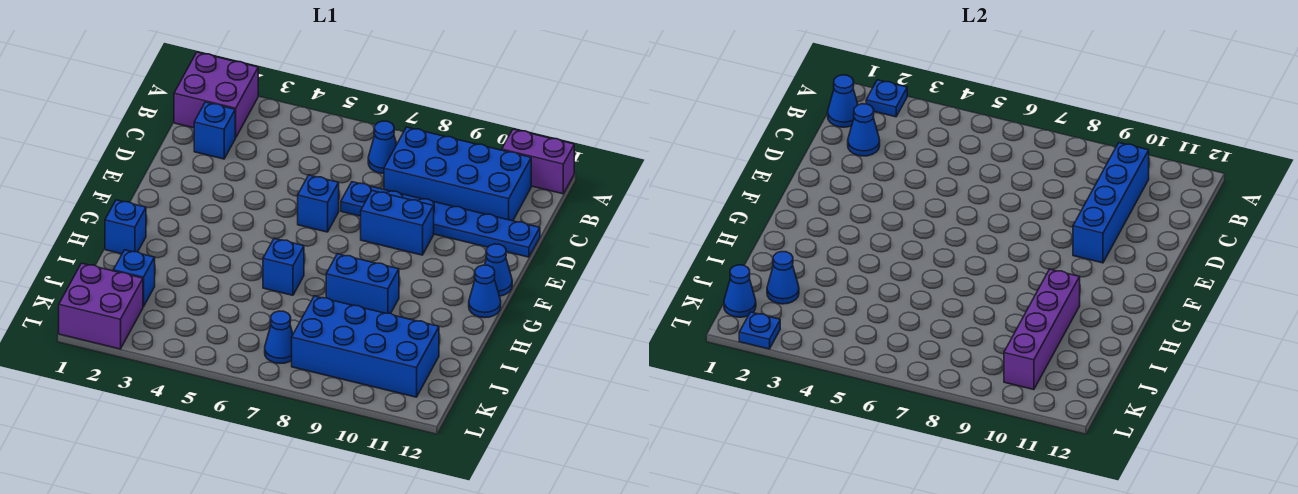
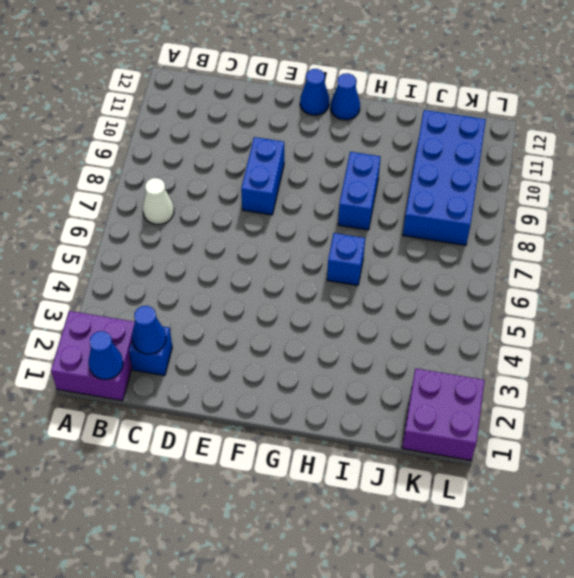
white 1x1 cone [143,178,174,224] -> blue 1x1 cone [368,121,397,174]
none -> purple 1x2 brick [502,129,574,194]
none -> blue 2x4 brick [384,127,531,221]
none -> blue 1x6 plate [341,182,540,257]

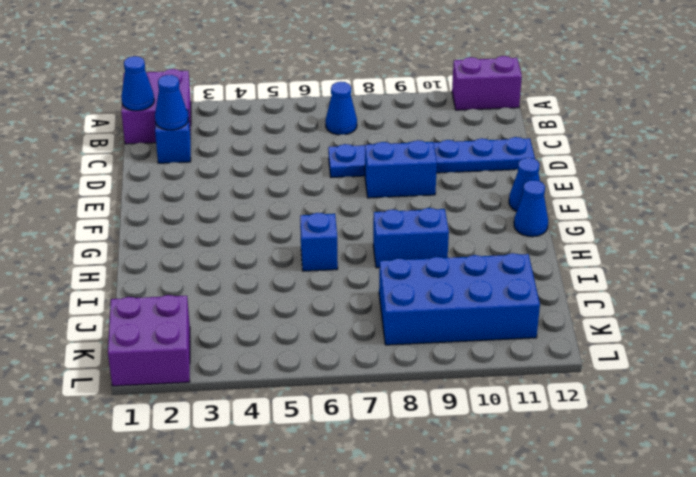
none -> blue 2x4 brick [384,127,531,221]
none -> blue 1x1 brick [298,175,339,232]
none -> blue 1x1 brick [105,200,146,254]

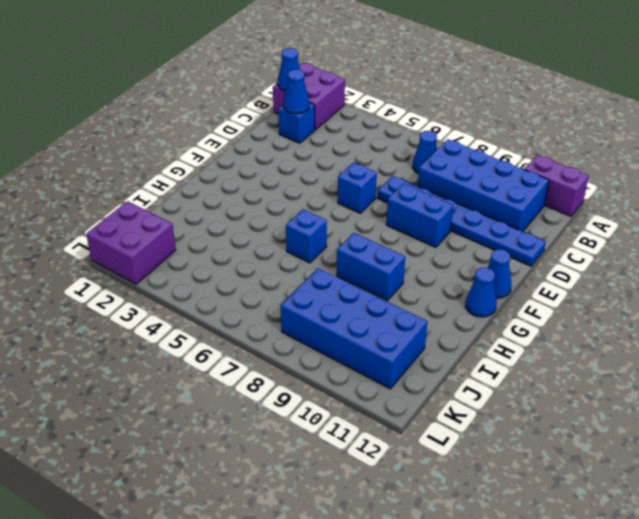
none -> blue 1x1 brick [105,200,146,254]
none -> blue 1x1 brick [113,250,155,307]
none -> blue 1x1 cone [265,311,293,363]

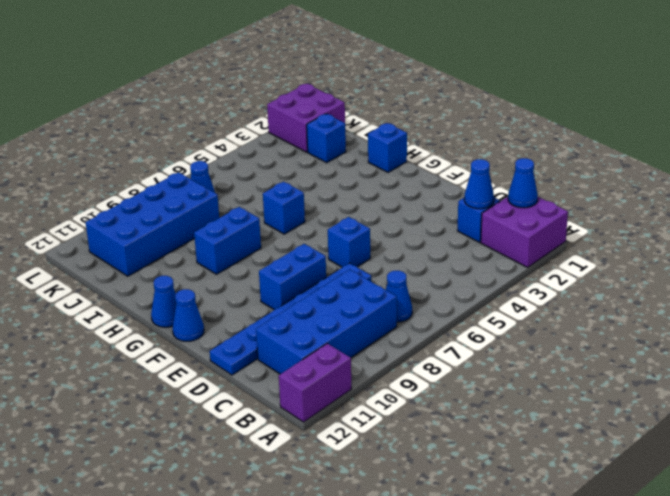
none -> blue 1x1 plate [866,80,907,117]
none -> blue 1x4 brick [1073,143,1149,263]
none -> purple 1x4 brick [1004,269,1080,390]

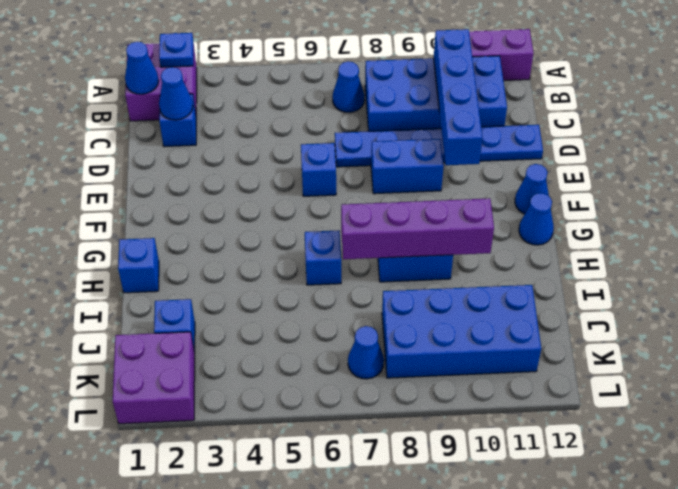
purple 1x4 brick [341,198,494,259] -> purple 1x4 brick turned to [1004,269,1080,390]
none -> blue 1x1 cone [767,252,799,304]
none -> blue 1x1 cone [724,265,756,317]
none -> blue 1x1 plate [739,312,780,349]

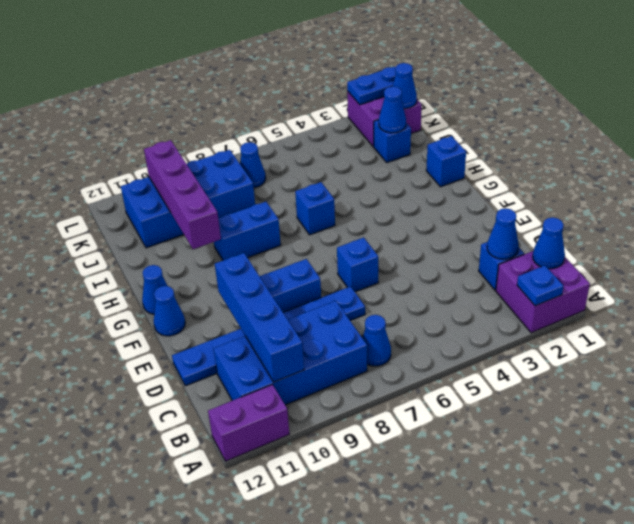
blue 1x2 plate [347,66,396,105] -> blue 1x1 plate [739,312,780,349]

